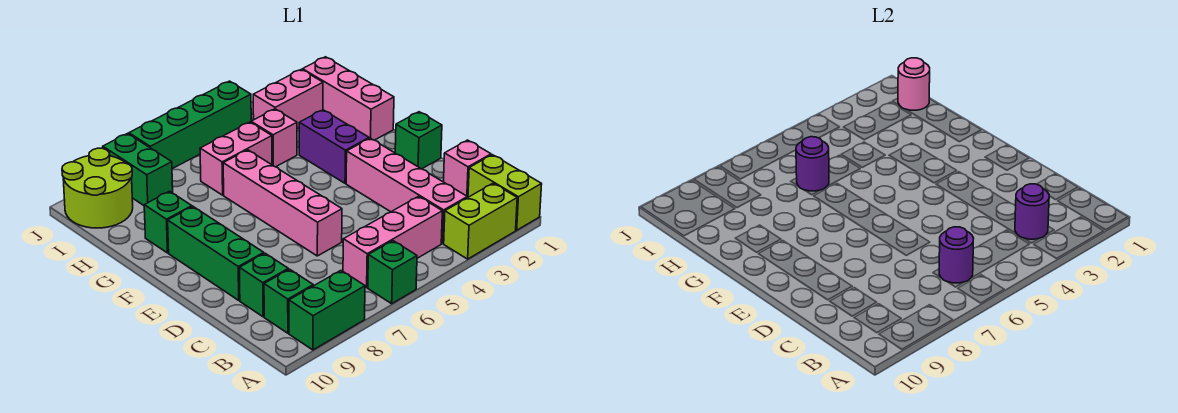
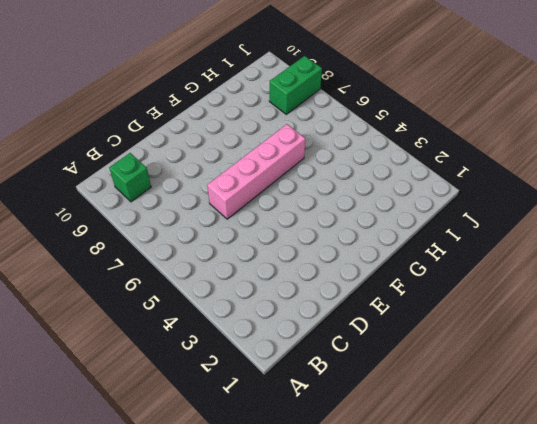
none -> lime 1x2 brick [468,155,542,230]
none -> lime 1x2 brick [444,183,517,259]
none -> green 1x1 brick [368,241,417,304]

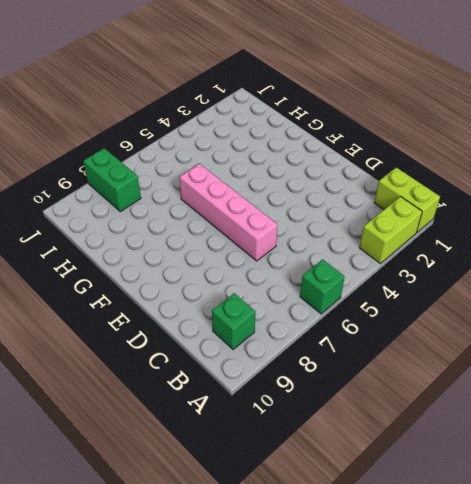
none -> green 1x2 brick [289,271,365,350]
none -> pink 1x4 brick [346,138,467,244]
none -> pink 1x3 brick [343,196,442,287]

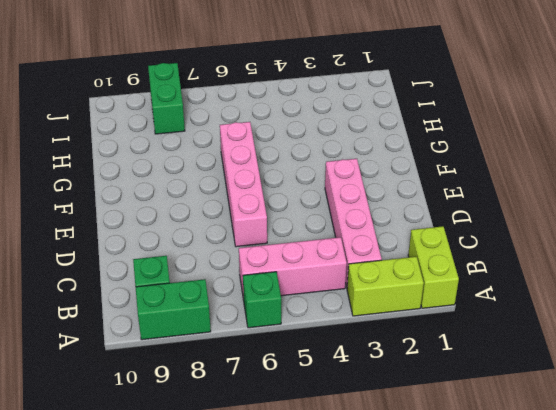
none -> pink 1x1 brick [444,140,491,198]
none -> green 1x1 brick [239,253,288,317]
none -> green 1x3 brick [168,207,264,300]

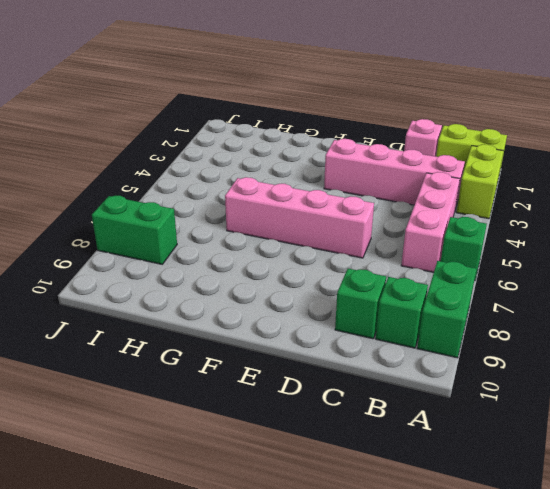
none -> green 1x3 brick [168,207,264,300]
none -> green 1x1 brick [395,112,442,169]
none -> purple 1x2 brick [299,110,369,183]

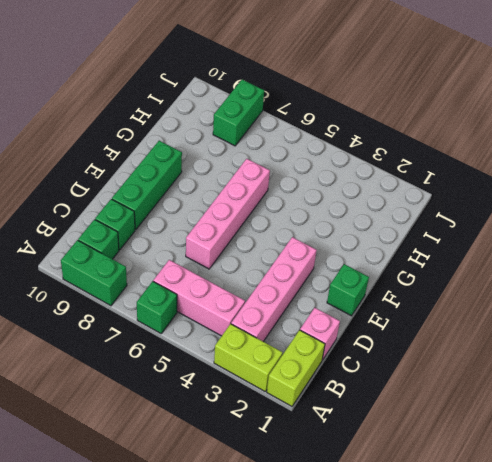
none -> purple 1x2 brick [299,110,369,183]
none -> pink 1x3 brick [303,57,394,140]
none -> green 1x1 brick [144,191,192,253]

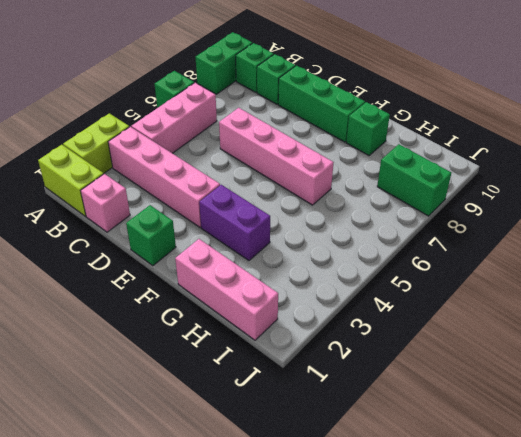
none -> pink 1x1 brick [251,109,297,167]
none -> pink 1x2 brick [200,122,272,195]
none -> pink 1x2 brick [253,69,323,129]

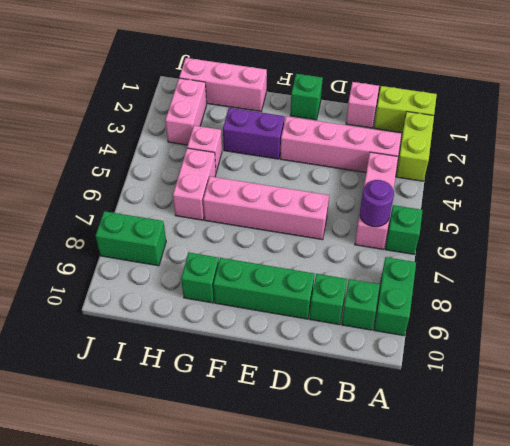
none -> lime 2x2 round brick [62,148,133,228]
none -> green 1x4 brick [129,81,251,169]
none -> purple 1x1 round brick [1015,184,1049,239]

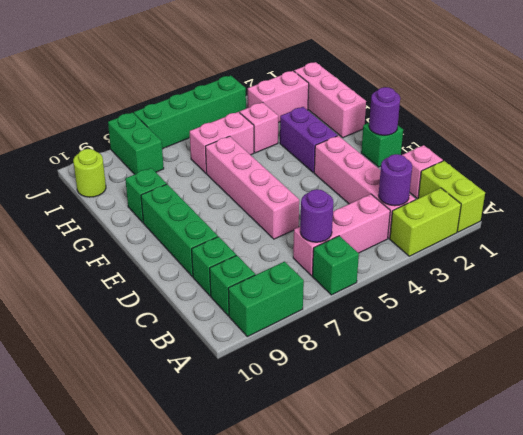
purple 1x1 round brick [369,87,400,135] -> purple 1x1 round brick moved to [796,137,829,191]
lime 1x1 round brick [73,149,106,197] -> lime 2x2 round brick [62,148,133,228]
none -> pink 1x1 round brick [898,58,930,110]

